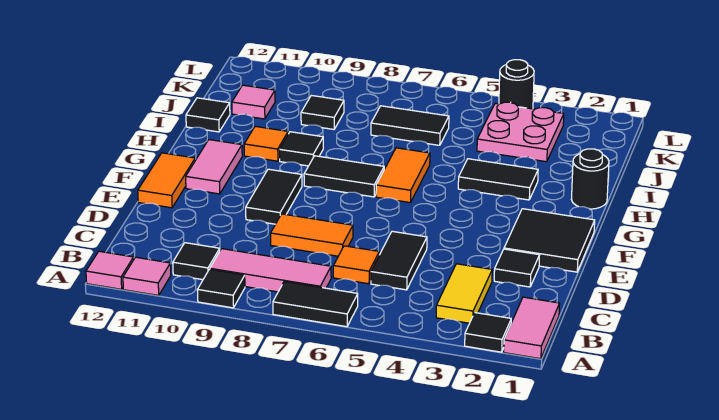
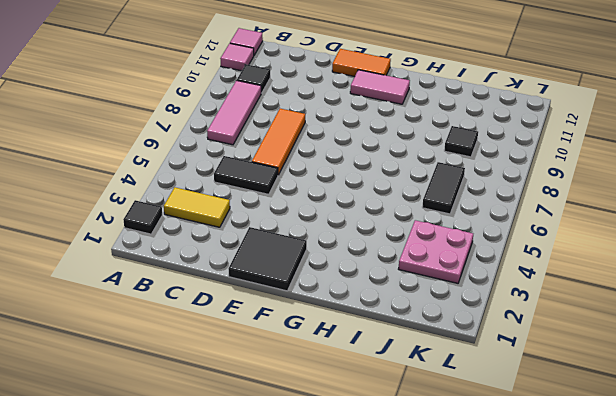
orange 1x3 tile [252,109,305,175] -> orange 1x2 tile [271,214,353,256]
none -> pink 1x2 tile [504,297,560,359]
none -> black 1x2 tile [273,282,358,327]
none -> black 1x1 tile [197,269,245,308]

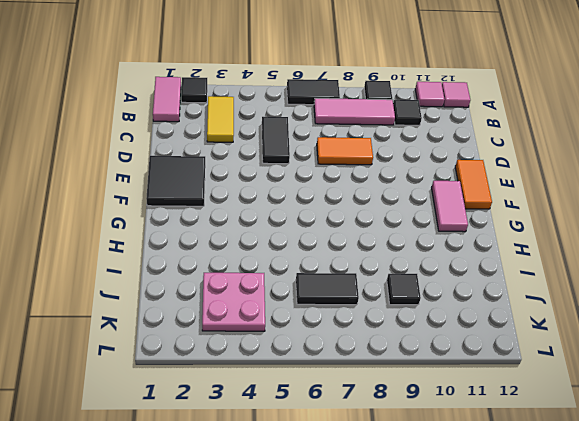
none -> orange 1x1 tile [333,246,379,284]
none -> black 1x1 tile [494,249,539,287]
none -> black 1x2 tile [246,169,302,224]

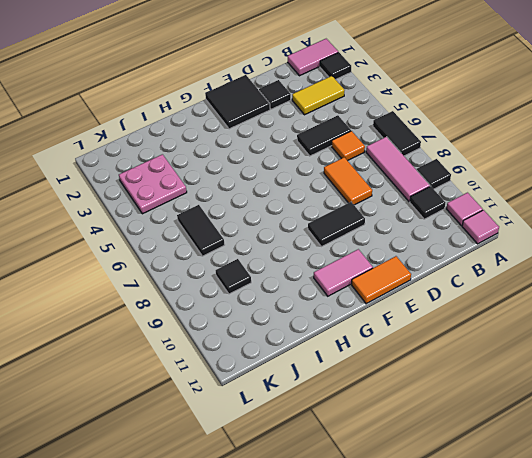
none -> orange 1x2 tile [376,148,430,203]
none -> black 1x2 tile [304,156,384,197]
none -> black 1x1 round brick [572,149,609,209]

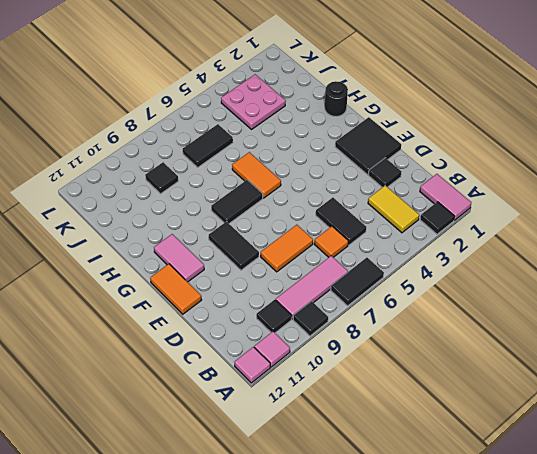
none -> black 1x2 tile [458,159,538,200]
none -> black 1x1 tile [279,132,323,166]
none -> orange 1x1 tile [244,126,288,161]

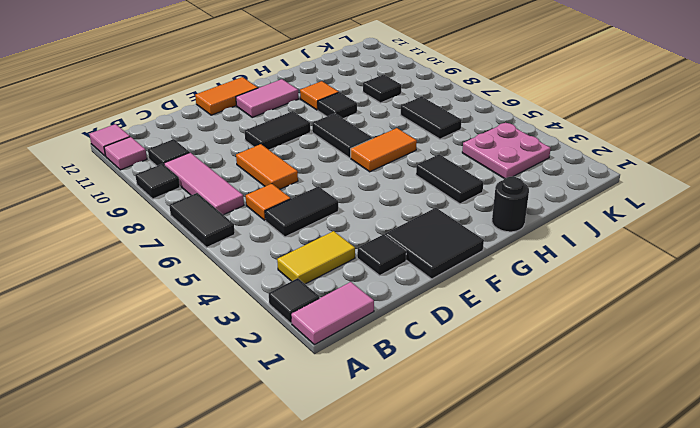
none -> black 1x1 tile [186,98,230,132]
none -> pink 1x1 tile [232,85,275,119]
none -> black 1x1 round brick [499,60,534,109]

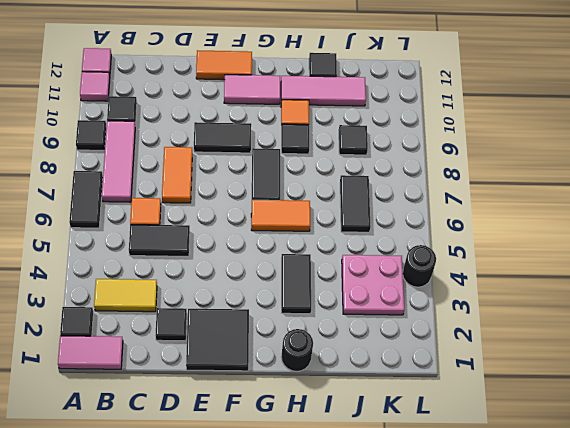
pink 1x3 tile [281,76,366,106] -> pink 1x1 tile [232,85,275,119]

